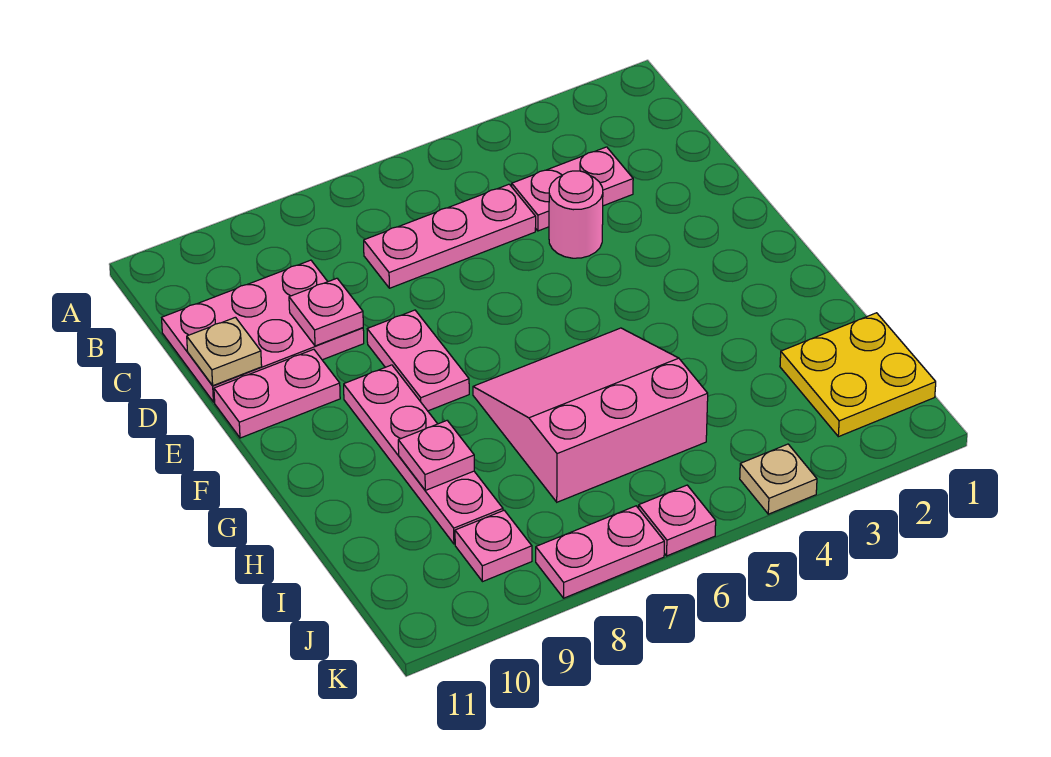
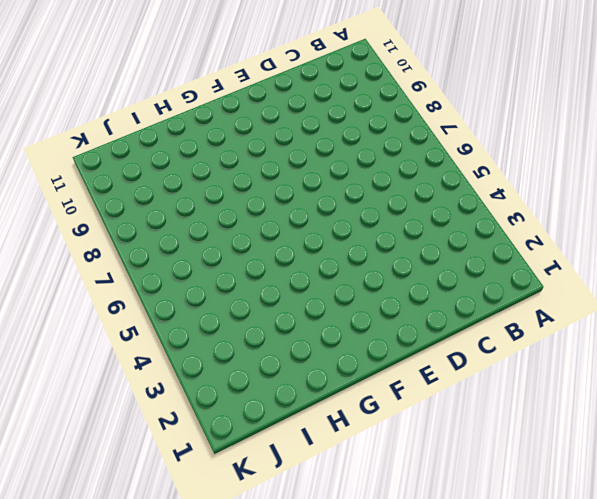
none -> pink 1x2 plate [512,147,633,231]
none -> pink 1x3 plate [364,184,536,288]
none -> pink 2x3 plate [162,260,364,402]

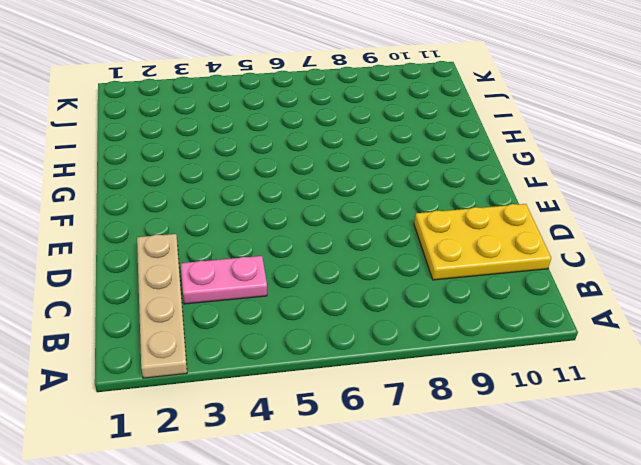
tan 1x4 plate [137,234,187,378] -> none
yellow 2x3 plate [414,204,551,280] -> pink 2x3 plate [162,260,364,402]
none -> pink 1x3 plate [364,184,536,288]
none -> pink 1x1 round brick [549,171,603,258]
none -> pink 1x2 plate [367,310,469,411]

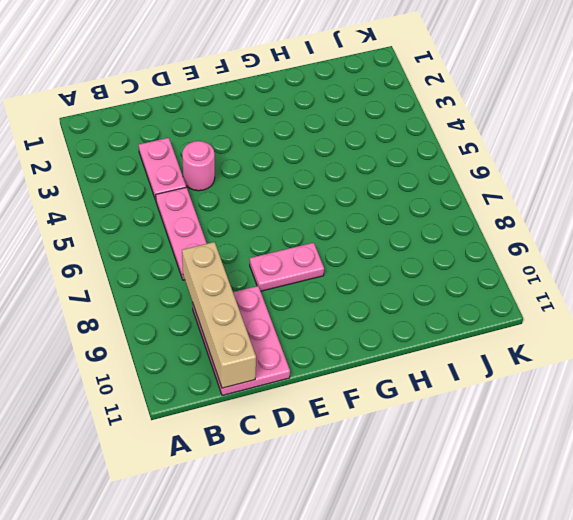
tan 1x4 brick [182,242,256,388] -> none
none -> pink 1x2 plate [214,349,340,438]
none -> pink 1x4 plate [344,365,503,544]
none -> pink 3x3 slope [473,328,708,502]

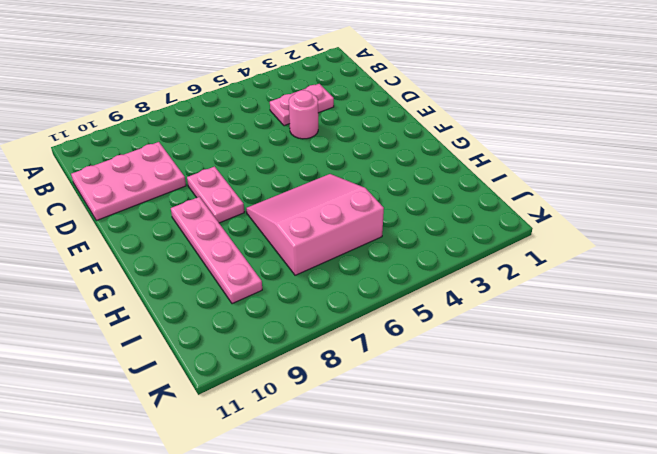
none -> pink 1x3 plate [364,184,536,288]
none -> pink 1x2 plate [214,349,340,438]
none -> yellow 2x2 plate [780,313,936,437]

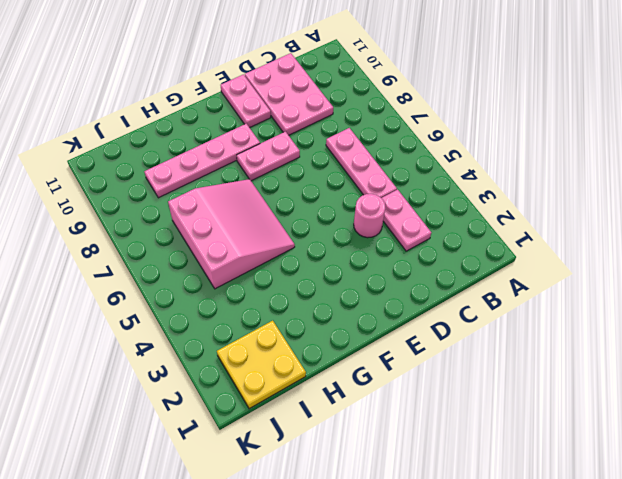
none -> pink 1x1 plate [455,510,532,582]
none -> tan 1x1 plate [740,444,817,514]
none -> pink 1x1 plate [639,485,716,556]

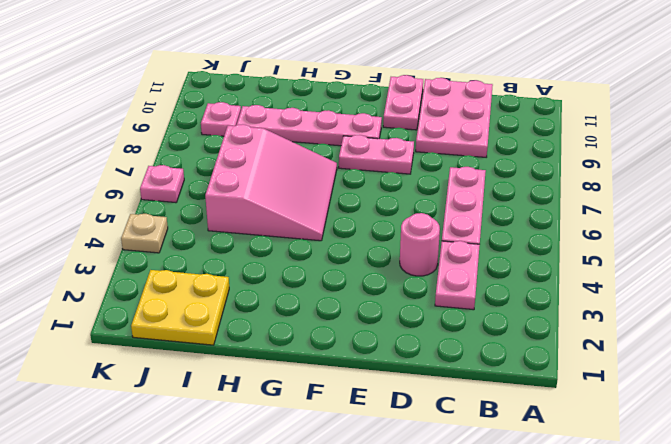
none -> pink 1x2 plate [536,506,664,598]
none -> pink 1x1 plate [289,278,363,346]
none -> tan 1x1 plate [187,317,262,386]

